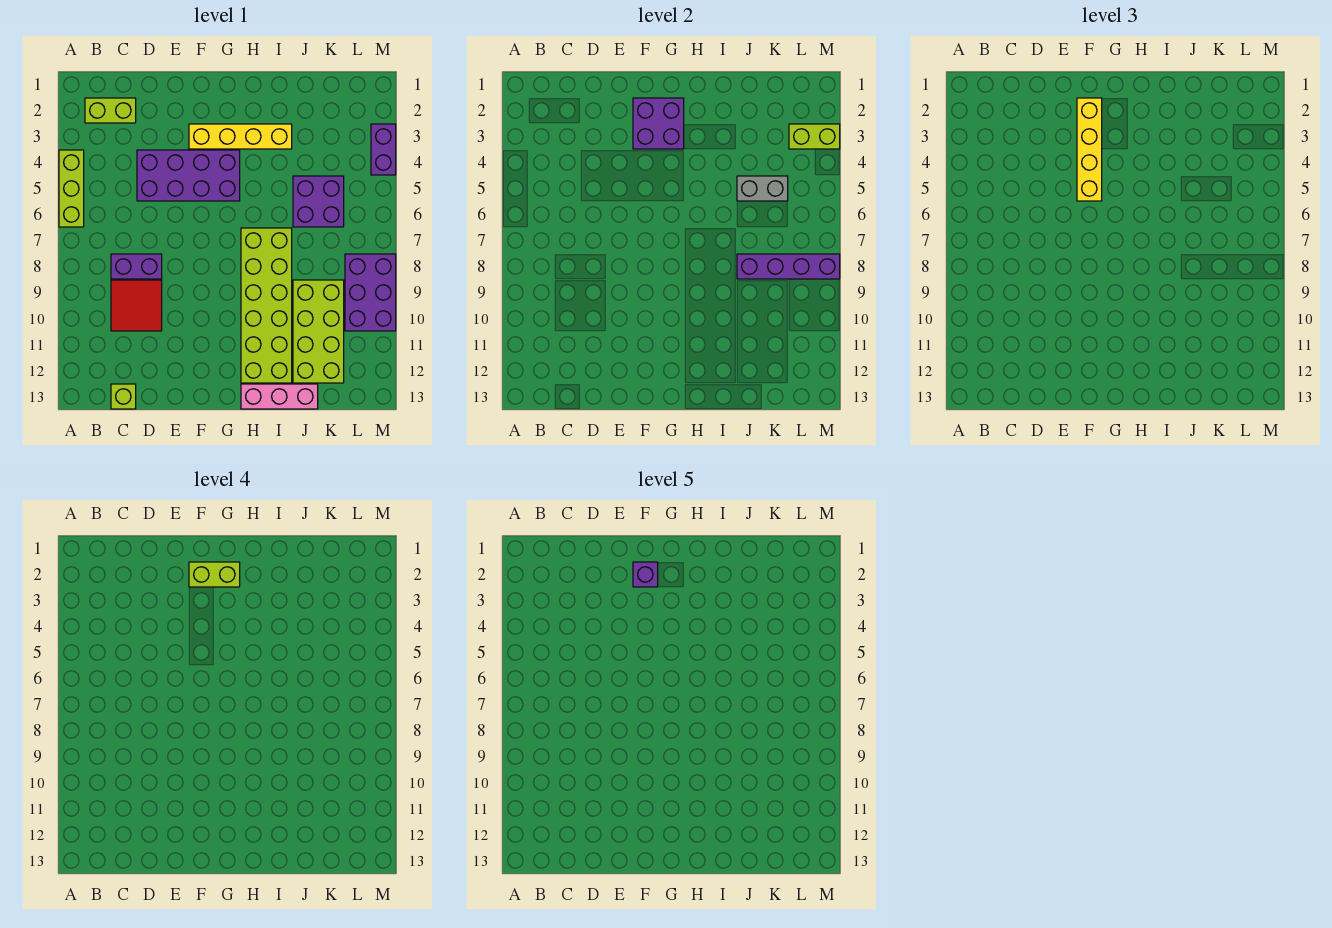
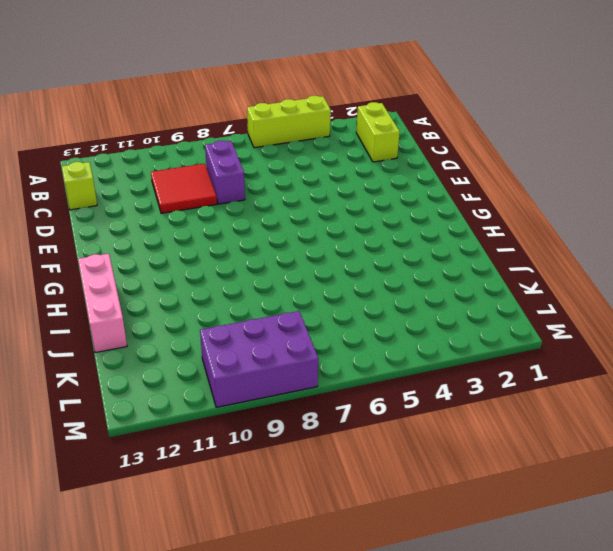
none -> purple 2x4 brick [137,150,240,201]
none -> yellow 1x4 brick [189,124,292,149]
none -> lime 2x6 brick [241,228,292,383]

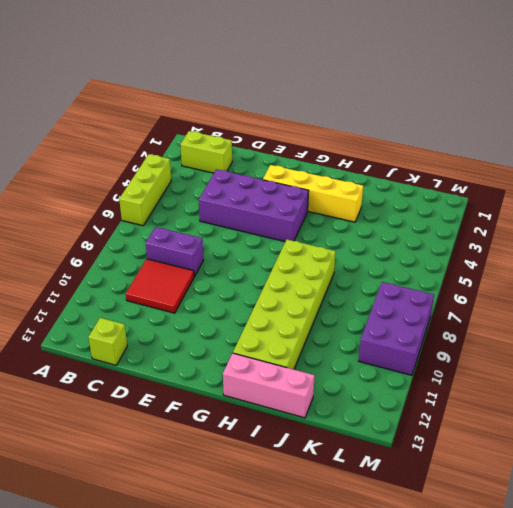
none -> purple 2x2 brick [293,176,344,227]
none -> lime 2x4 brick [293,280,344,383]
none -> purple 1x2 brick [371,124,396,175]

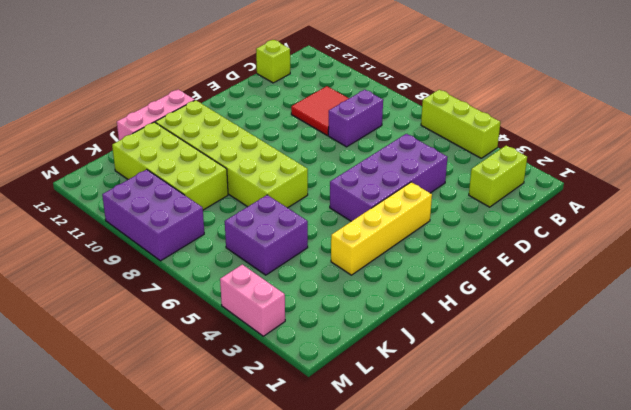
pink 1x2 brick [220,265,285,336] -> purple 1x2 brick [371,124,396,175]
none -> purple 2x2 brick [633,98,684,149]
none -> grey 1x2 brick [737,176,788,201]
none -> purple 1x4 brick [737,254,840,279]

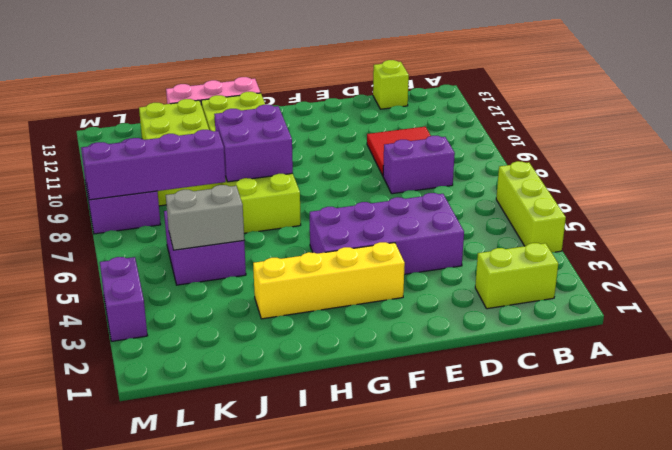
purple 2x2 brick [214,105,293,182] -> purple 2x2 brick moved to [633,98,684,149]
none -> lime 1x2 brick [789,124,840,149]
none -> yellow 1x4 brick [1077,98,1102,201]
none -> lime 1x2 brick [189,562,240,587]

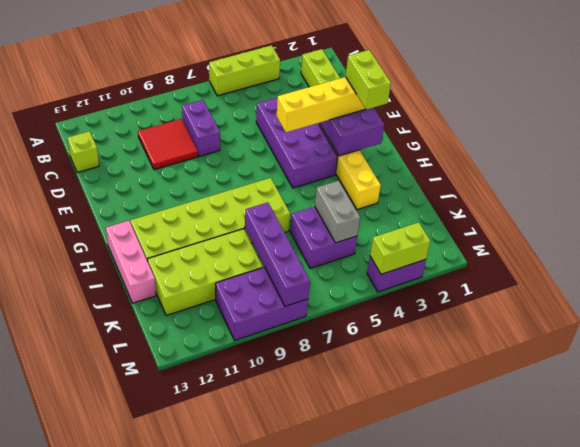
lime 1x2 brick [370,222,430,274] -> lime 1x2 brick turned to [789,124,840,149]
none -> purple 1x1 brick [633,562,658,587]

